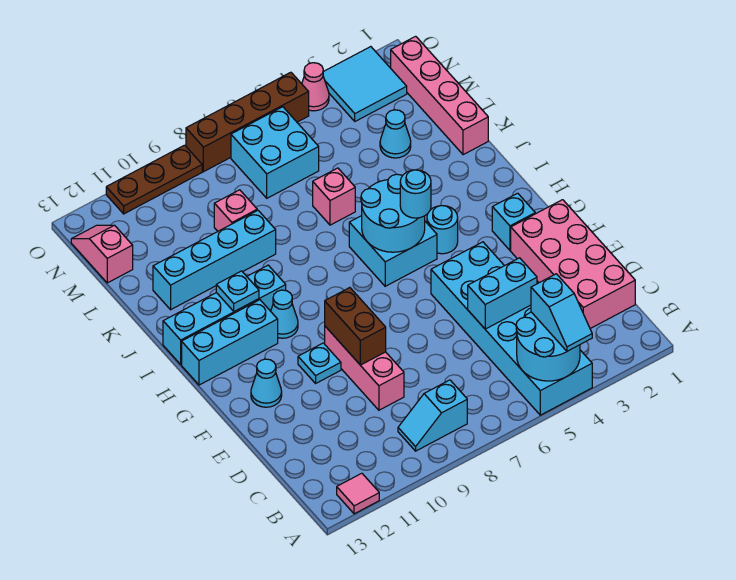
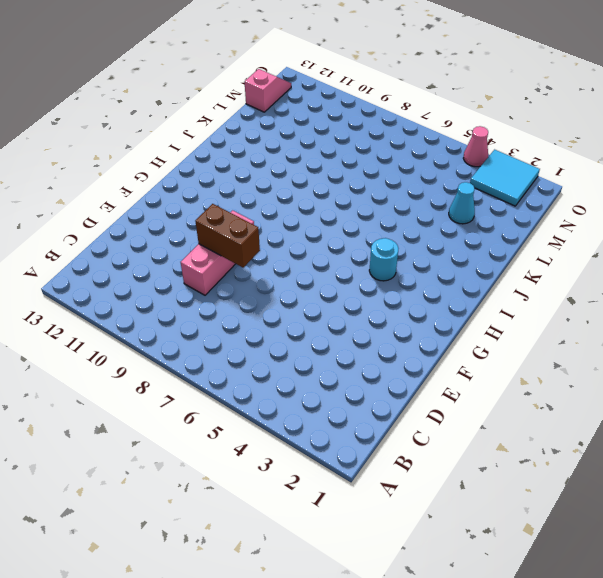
brown 1x2 brick [195,204,260,267] -> brown 1x2 brick turned to [325,288,386,365]
none -> cyan 2x6 brick [431,242,592,415]
none -> pink 1x1 tile [337,473,379,514]
none -> cyan 1x2 slope [398,380,467,451]
none -> pink 2x4 brick [511,200,635,329]

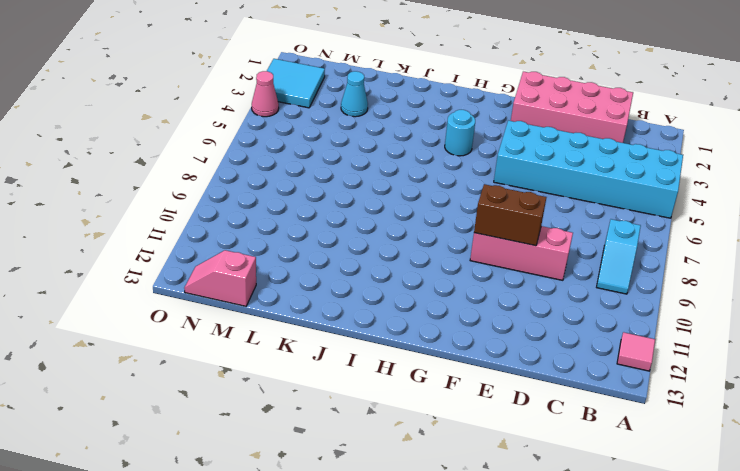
none -> cyan 1x1 plate [298,343,341,383]
none -> cyan 1x1 cone [251,359,282,407]
none -> cyan 1x1 brick [492,193,535,250]
none -> cyan 2x2 brick [349,216,437,286]

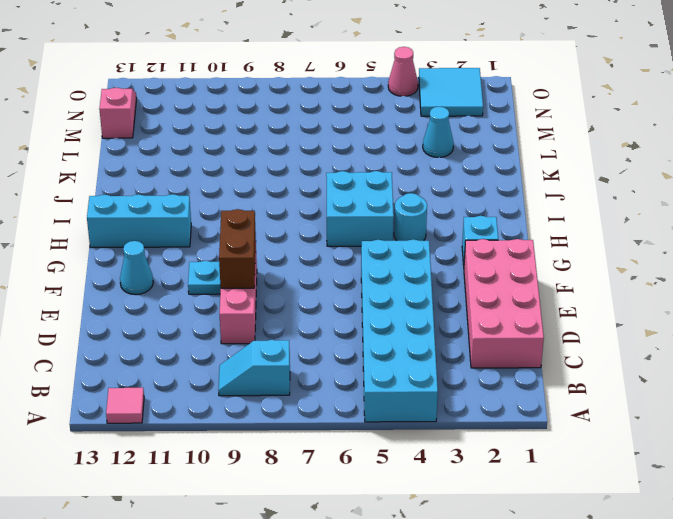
none -> cyan 1x1 cone [271,290,298,338]
none -> cyan 1x4 brick [163,265,286,364]
none -> pink 1x4 brick [391,36,488,155]
none -> pink 1x1 brick [313,168,355,225]

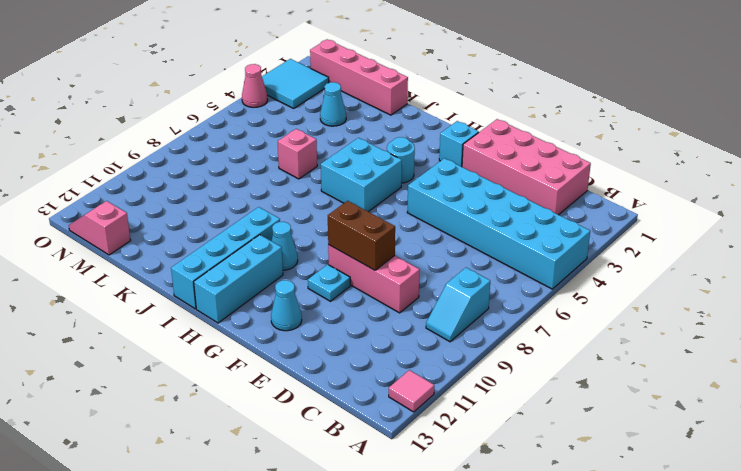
none -> cyan 1x4 brick [153,210,276,310]
none -> pink 1x1 brick [214,190,257,231]
none -> cyan 2x2 brick [231,107,319,198]
none -> brown 1x4 brick [186,72,309,172]

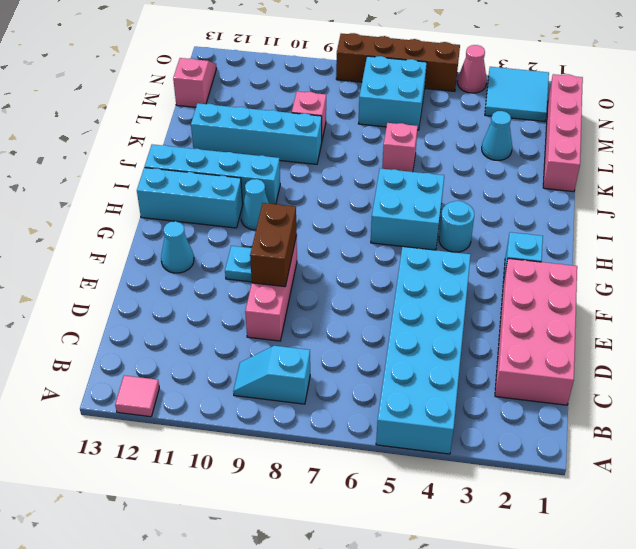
none -> brown 1x3 plate [106,145,202,214]
none -> cyan 2x2 round brick [516,312,580,381]
none -> cyan 1x2 brick [468,258,537,329]
none -> cyan 2x2 round brick [361,174,425,252]

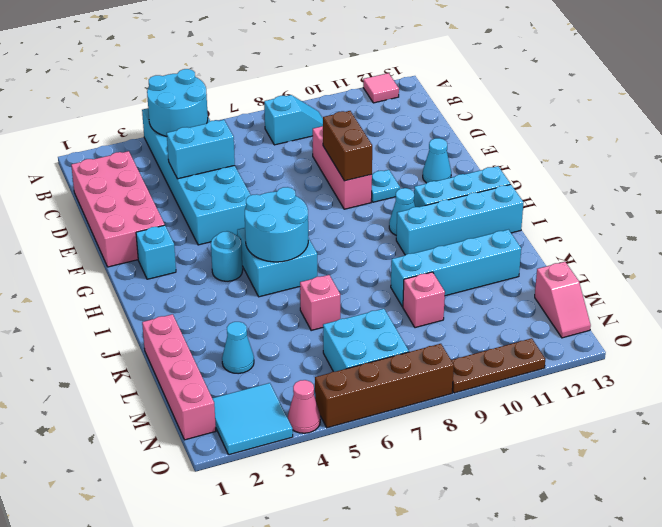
none -> cyan 1x1 plate [216,271,259,312]
none -> cyan 1x2 slope [531,274,592,351]
none -> cyan 1x1 round brick [400,170,431,218]

